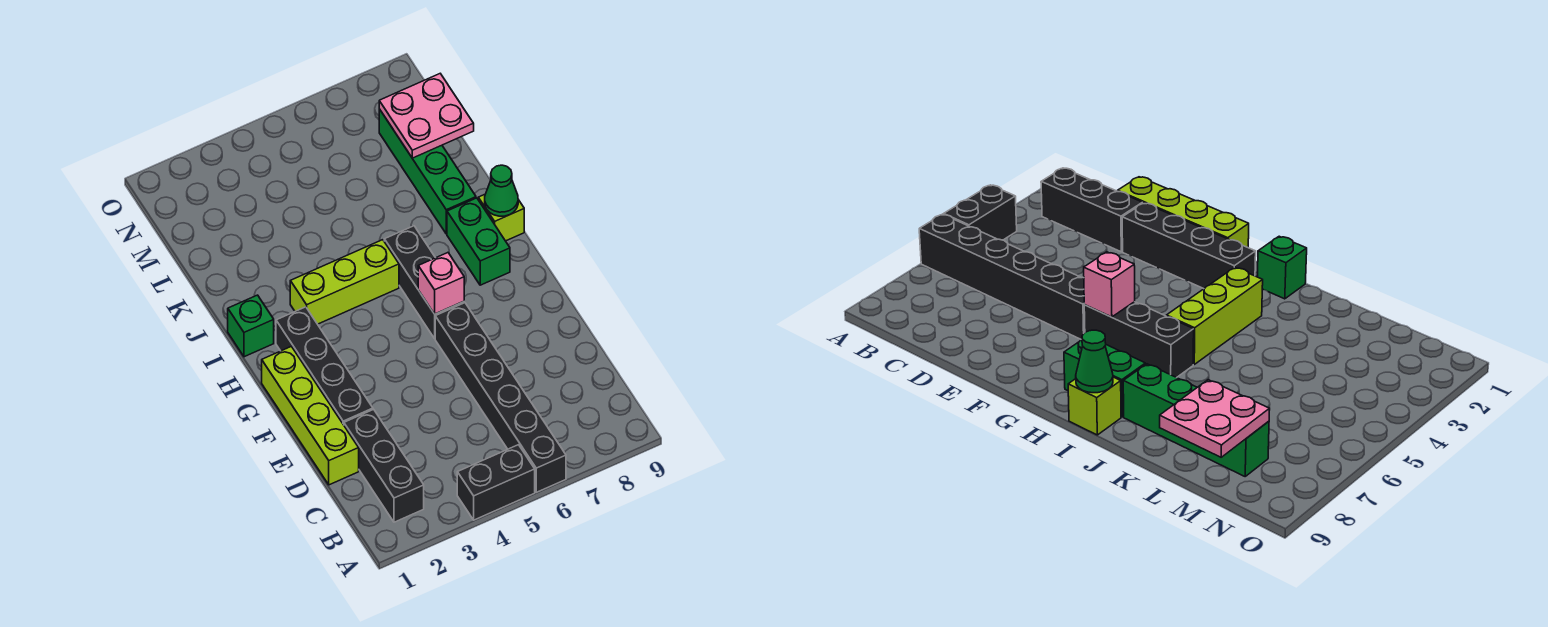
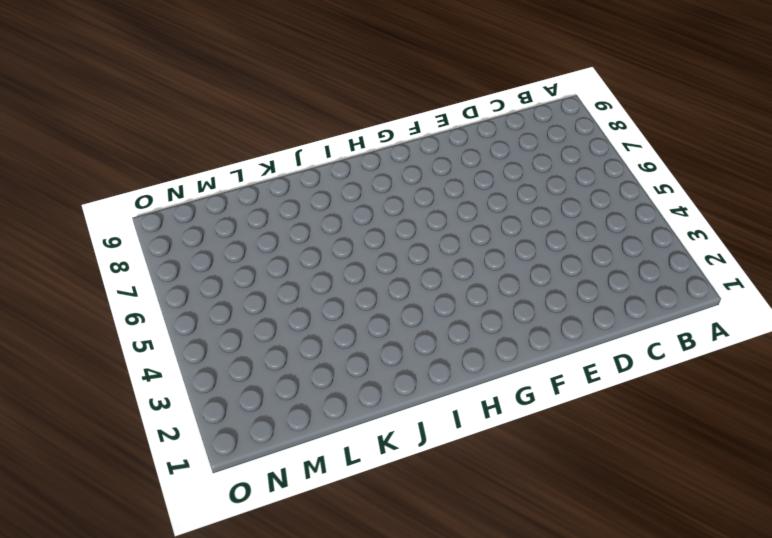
none -> black 1x2 brick [457,445,535,520]
none -> black 1x6 brick [435,303,566,492]
none -> black 1x3 brick [344,409,424,522]

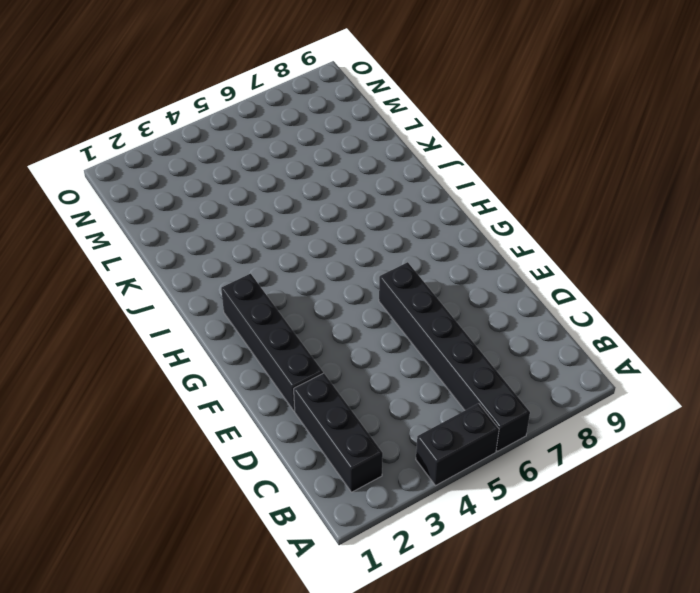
none -> lime 1x4 brick [262,346,359,485]
none -> black 1x3 brick [384,226,464,338]
none -> green 1x2 brick [447,198,510,285]

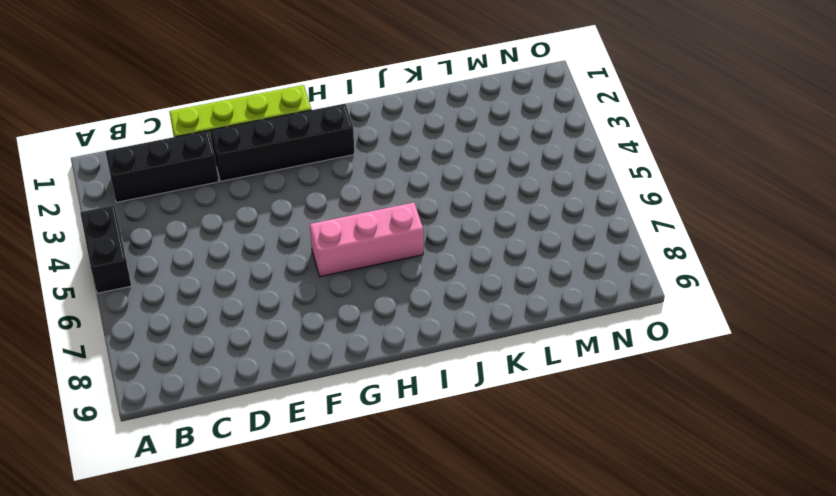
pink 1x3 brick [310,203,423,277] -> black 1x3 brick [384,226,464,338]
none -> black 1x6 brick [435,303,566,492]
none -> green 1x2 brick [447,198,510,285]
none -> green 1x1 brick [228,295,274,357]

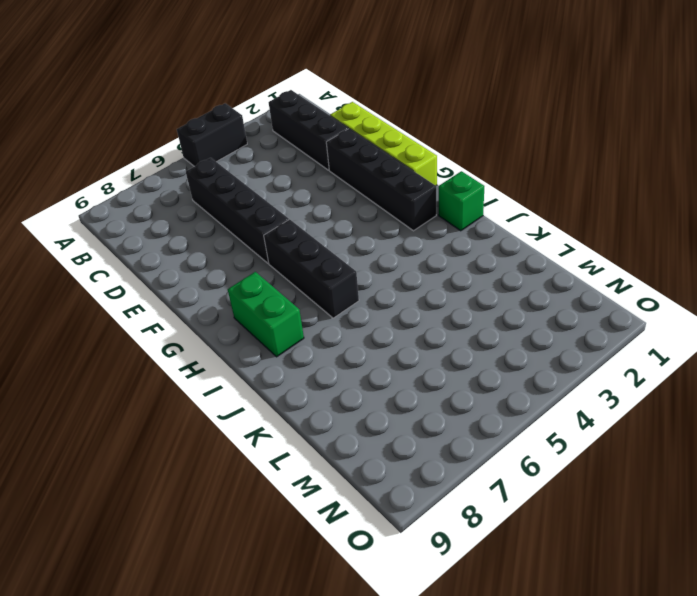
black 1x4 brick [186,158,289,263] -> black 1x6 brick [435,303,566,492]
none -> lime 1x3 brick [290,240,399,324]
none -> lime 1x1 brick [478,195,524,241]
none -> green 1x4 brick [379,109,476,234]

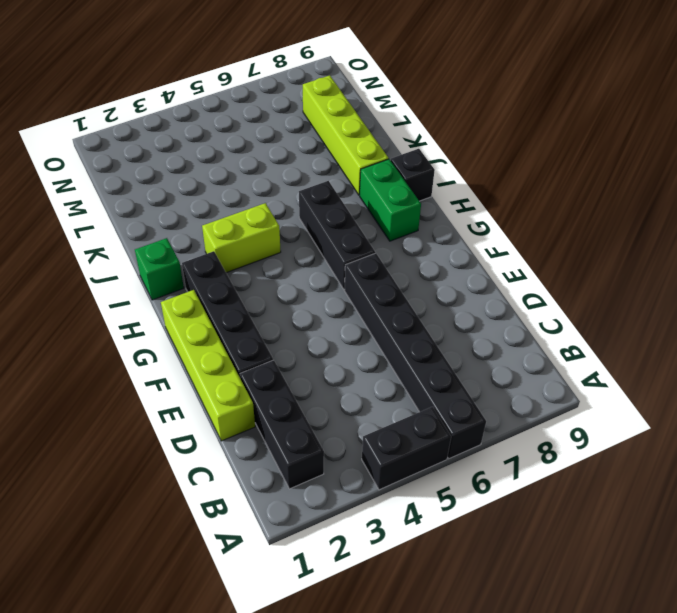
lime 1x2 brick [202,203,281,273] -> lime 1x3 brick [290,240,399,324]
black 1x1 brick [391,149,435,201] -> lime 1x1 brick [478,195,524,241]
lime 1x4 brick [303,75,389,195] -> green 1x4 brick [379,109,476,234]
none -> pink 1x1 brick [418,253,464,314]
none -> green 1x1 cone [485,165,518,216]
none -> pink 2x2 plate [379,74,474,158]

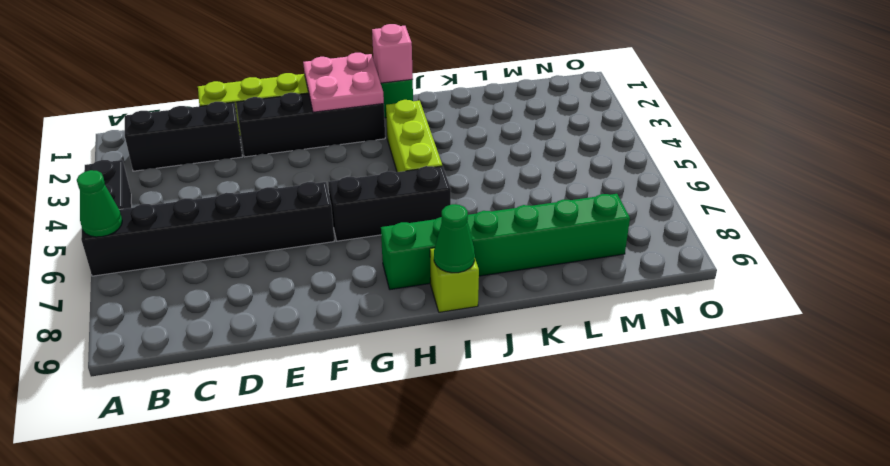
green 1x1 cone [77,170,122,237] -> none
pink 2x2 plate [303,53,384,112] -> pink 2x2 plate moved to [379,74,474,158]
pink 1x1 brick [372,24,413,83] -> pink 1x1 brick moved to [418,253,464,314]

